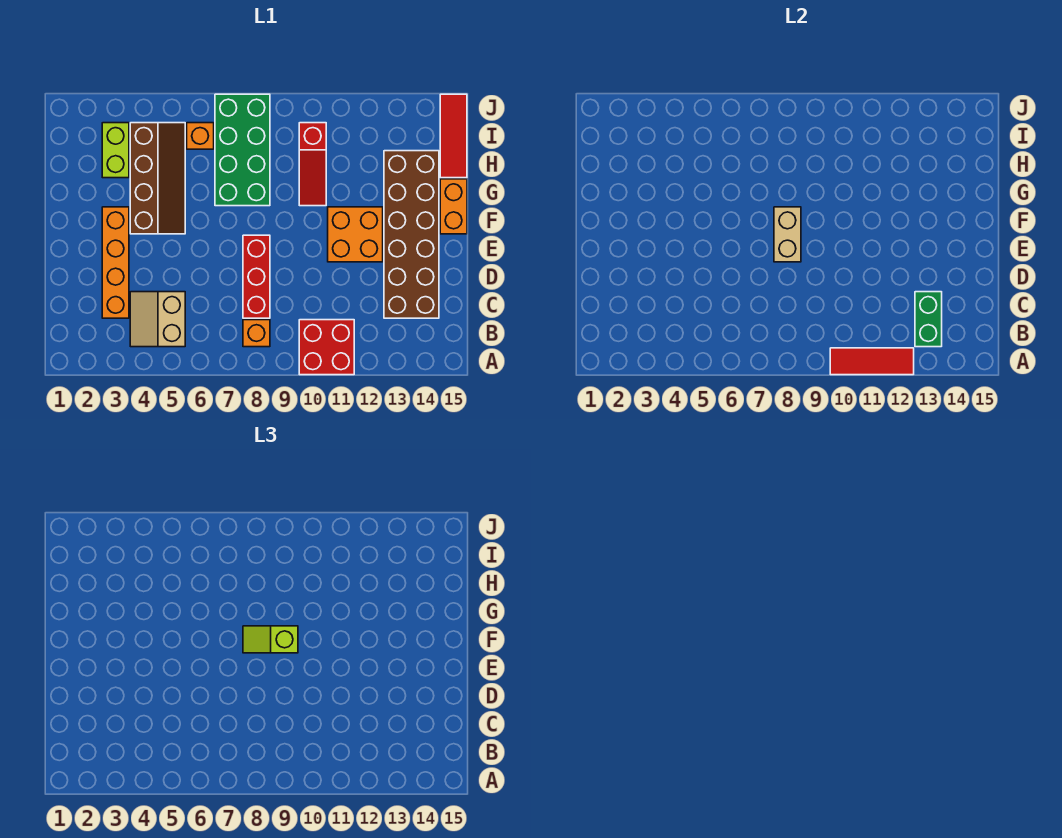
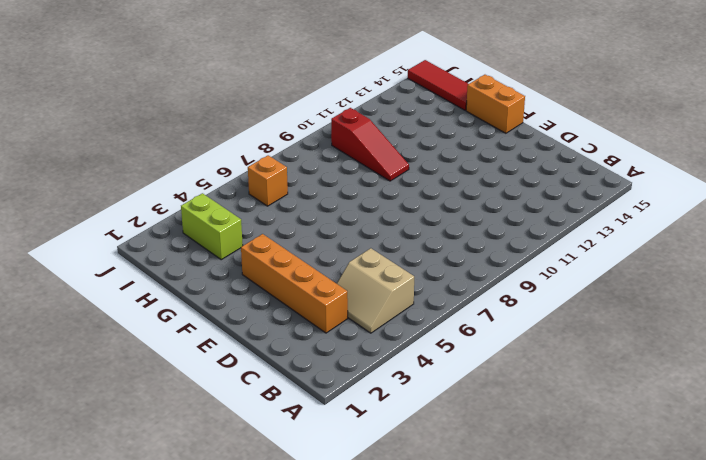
none -> red 2x2 brick [299,320,354,375]
none -> orange 1x1 brick [243,320,270,347]
none -> red 1x3 brick [243,235,270,318]

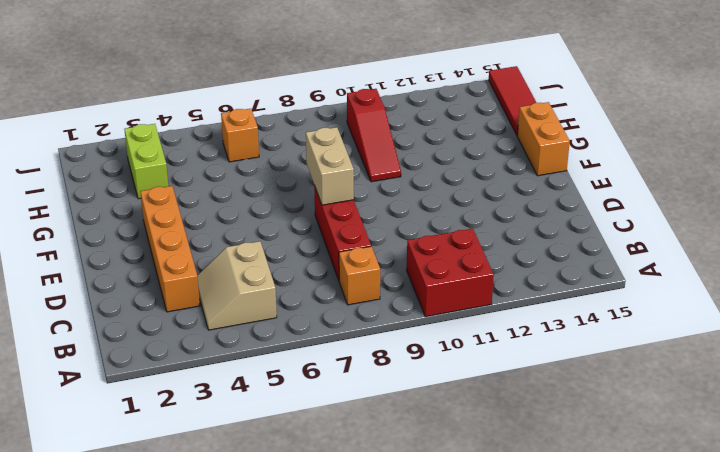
none -> brown 2x6 brick [384,151,439,318]
none -> orange 2x2 brick [328,207,383,262]
none -> brown 2x4 slope [130,123,185,234]

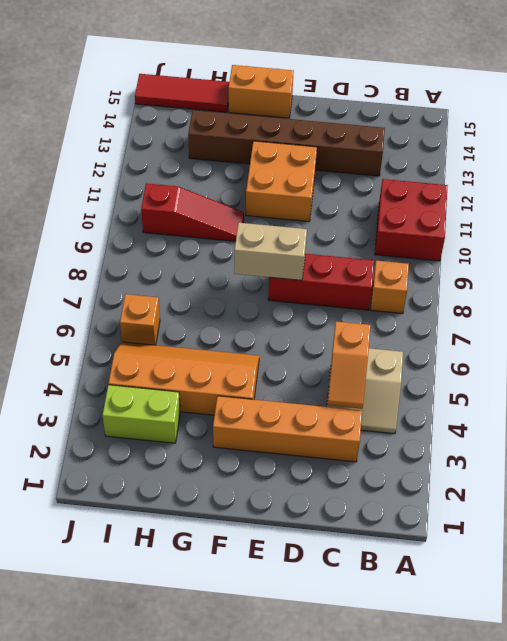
orange 1x2 slope [327,321,371,409] -> none
brown 1x6 brick [188,110,385,176] -> brown 2x6 brick [384,151,439,318]
orange 2x4 slope [109,342,259,415] -> brown 2x4 slope [130,123,185,234]
none -> green 2x4 brick [215,94,270,206]
none -> red 1x3 tile [830,348,914,375]
none -> green 1x2 brick [915,292,942,347]

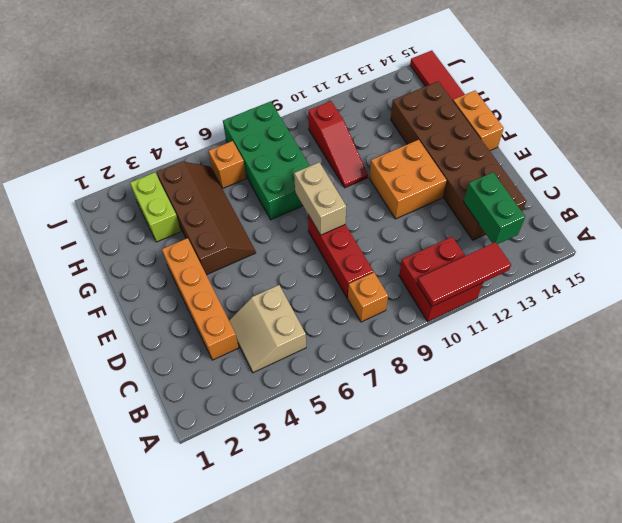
none -> lime 1x2 slope [243,626,298,653]

